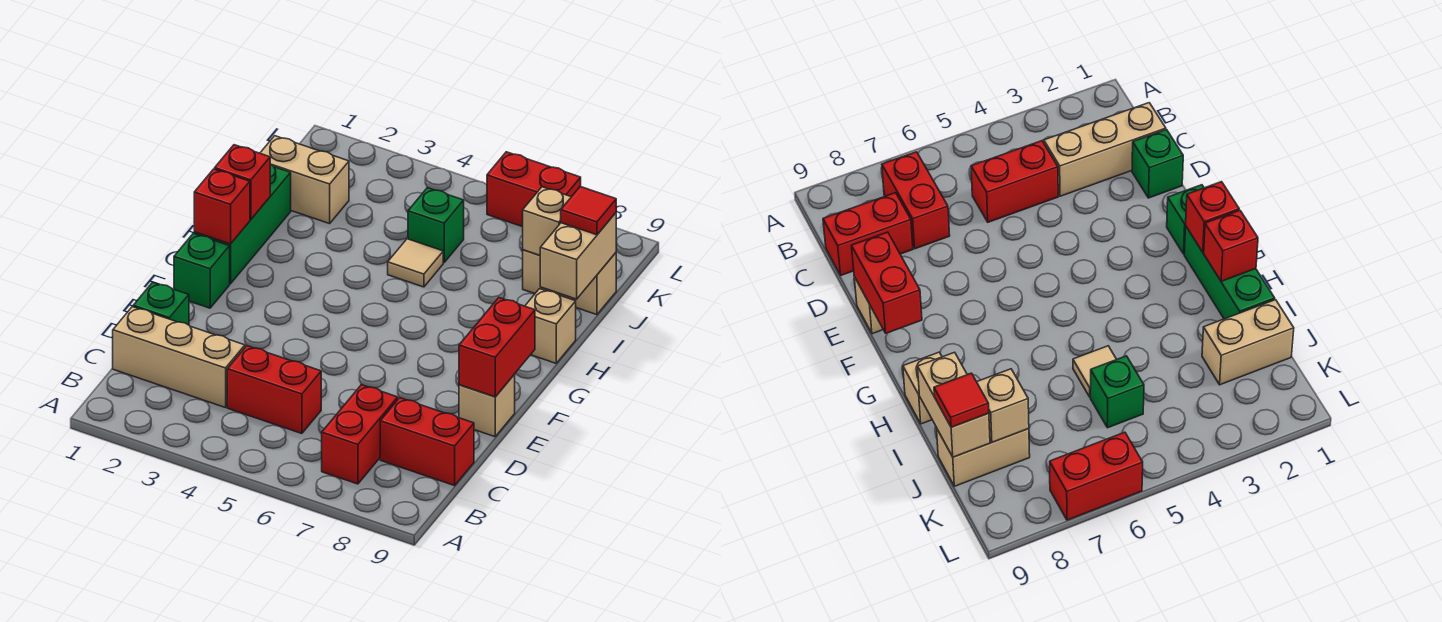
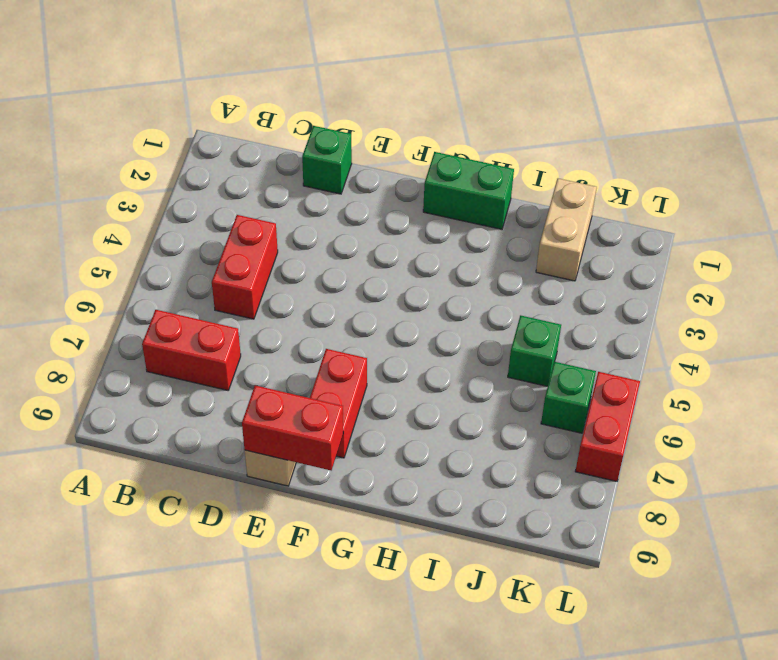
red 1x2 brick [310,349,367,458] -> red 1x2 brick moved to [380,398,474,486]
green 1x2 brick [423,152,514,229] -> green 1x3 brick [194,164,291,284]
green 1x1 brick [541,362,596,433] -> green 1x1 brick moved to [174,233,230,308]
none -> tan 1x3 brick [113,307,245,408]
none -> tan 1x1 brick [525,289,576,363]
none -> tan 1x1 tile [388,239,443,287]

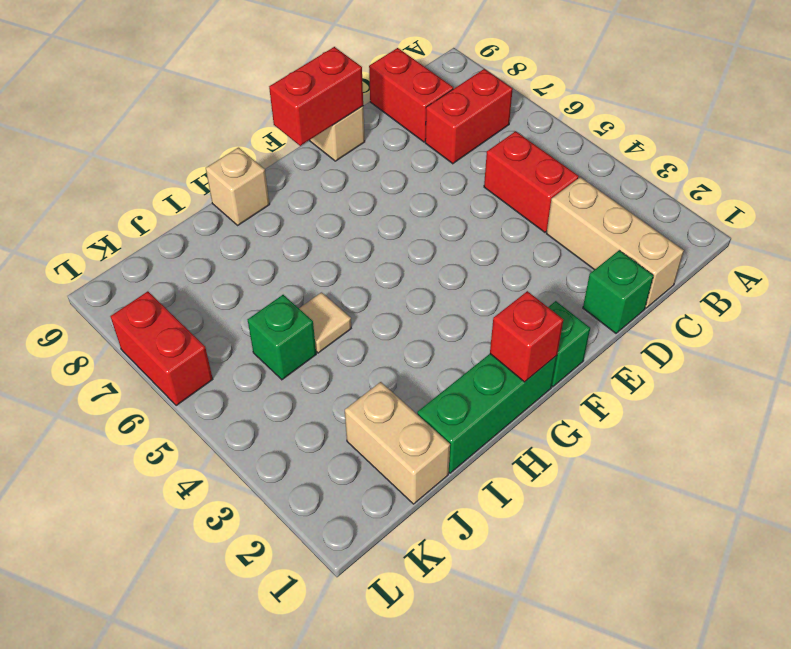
none -> tan 1x2 brick [523,250,616,315]
none -> red 1x1 brick [215,145,270,220]
none -> tan 1x2 brick [540,213,616,299]

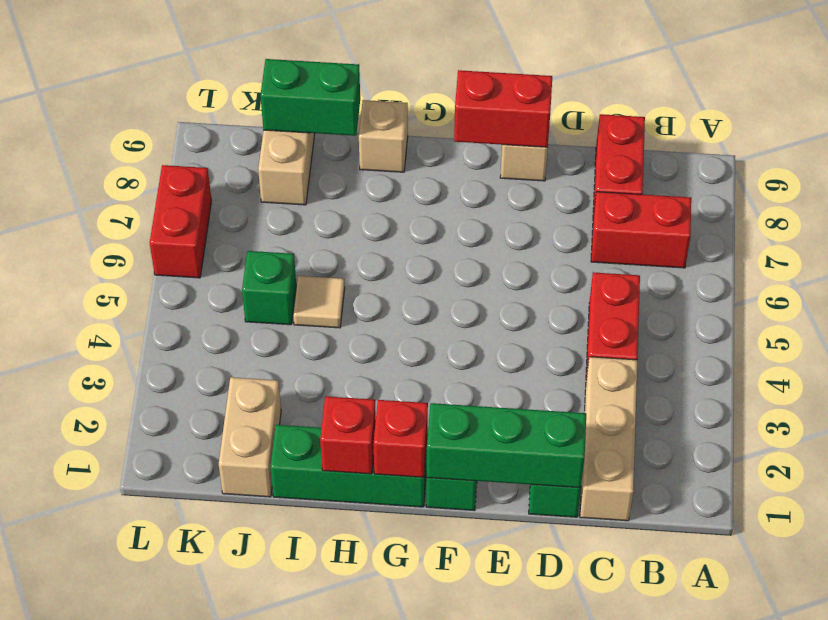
green 1x3 brick [427,403,586,488] -> none
green 1x2 brick [260,59,360,136] -> tan 1x2 brick [540,213,616,299]
none -> tan 1x1 brick [523,187,571,255]
none -> red 1x1 tile [561,186,616,235]

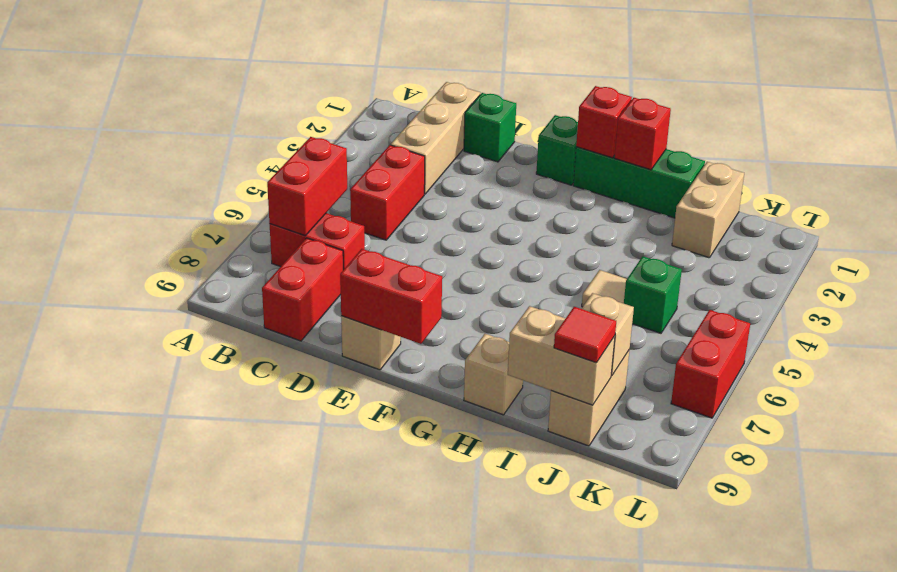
red 1x2 brick [267,137,347,236] -> none

